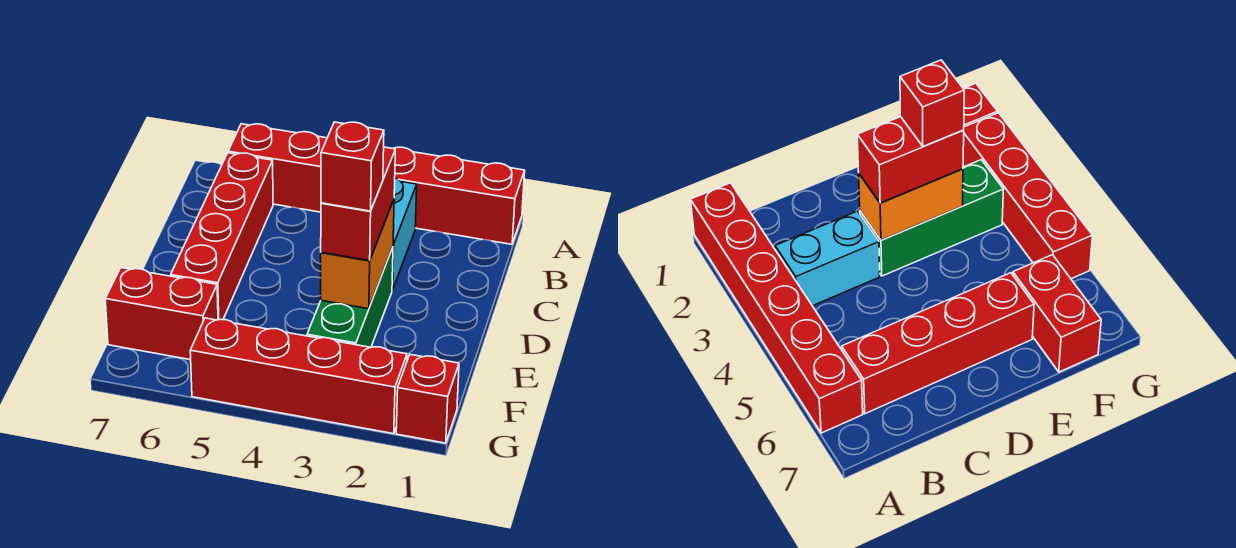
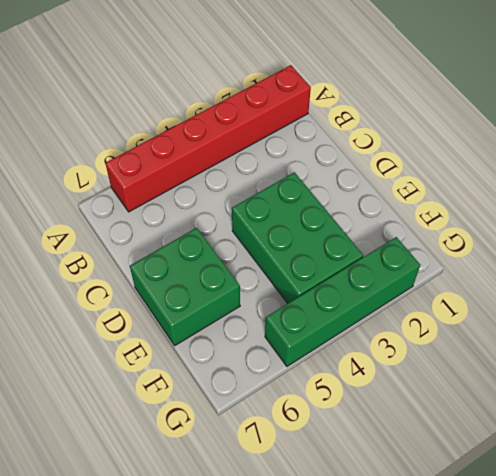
green 2x3 brick [232,172,363,303] -> green 1x3 brick [307,247,393,347]
green 2x2 brick [130,228,240,345] -> red 1x4 brick [171,153,273,320]
green 1x4 brick [265,237,420,366] -> red 1x4 brick [190,318,407,434]
none -> cyan 1x2 brick [392,178,417,290]
none -> red 1x2 brick [105,268,218,360]

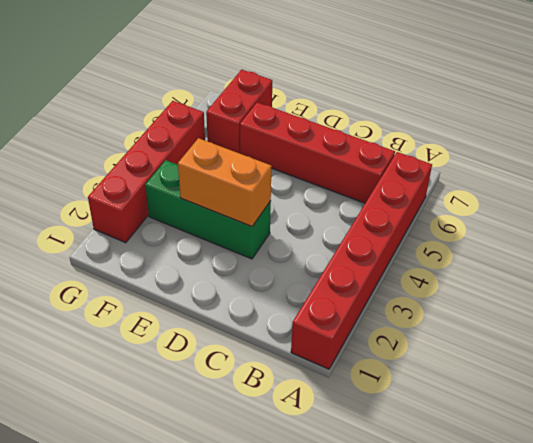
none -> cyan 1x2 brick [392,178,417,290]
none -> red 1x1 brick [396,354,459,443]

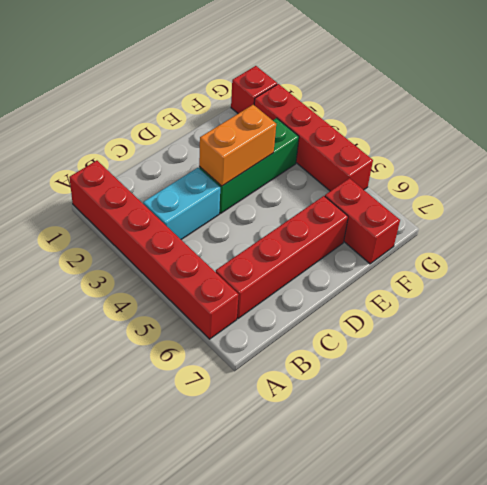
none -> red 1x2 brick [321,147,395,261]
none -> red 1x1 brick [321,122,384,211]

